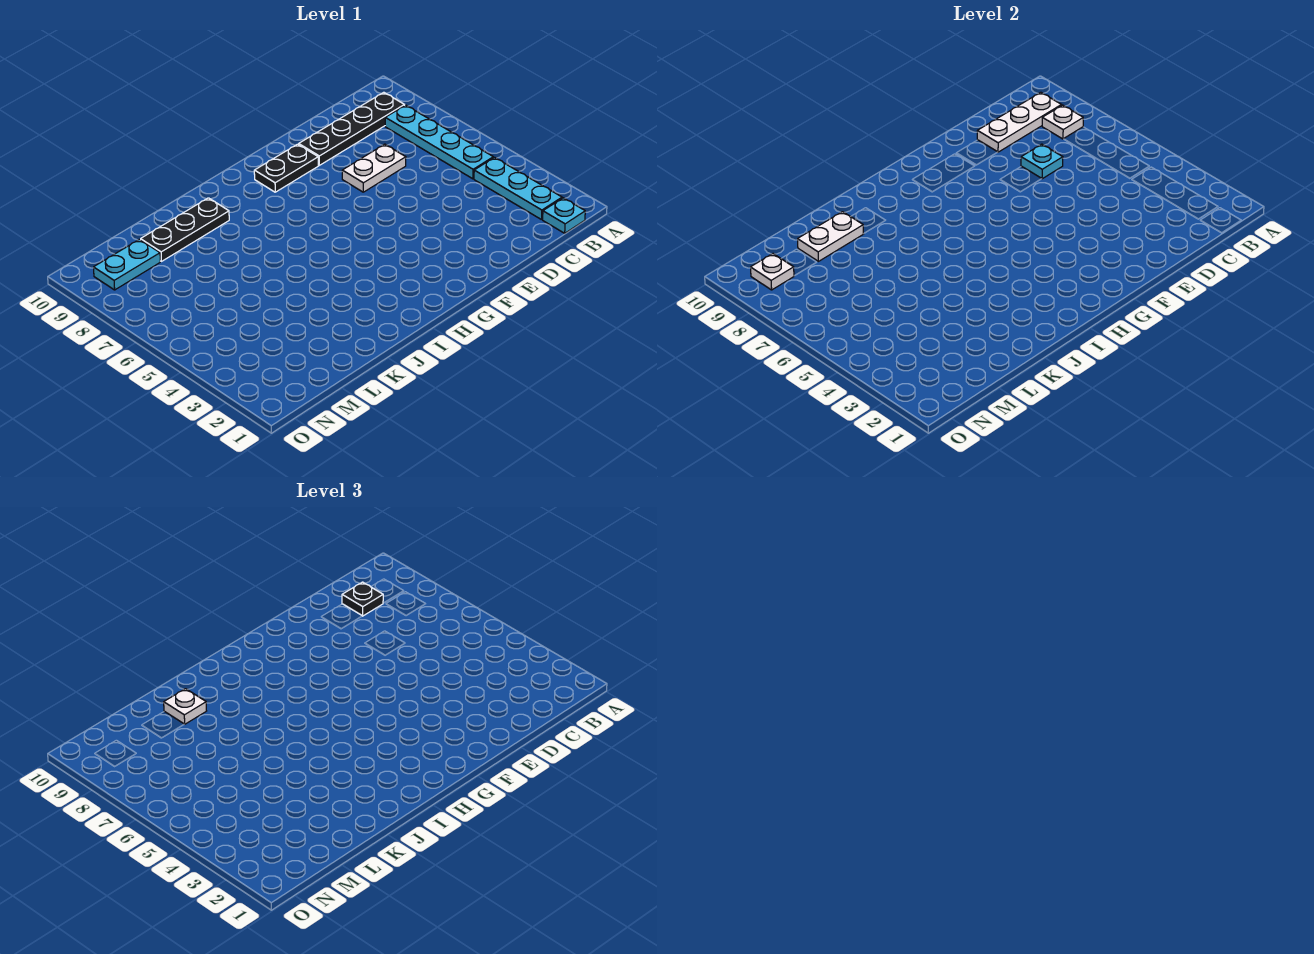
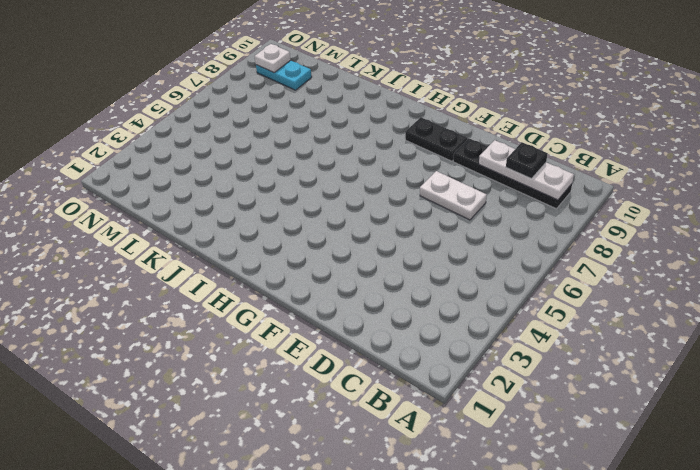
none -> cyan 1x1 plate [543,198,585,233]
none -> cyan 1x3 plate [474,158,562,219]
none -> cyan 1x4 plate [385,105,493,179]

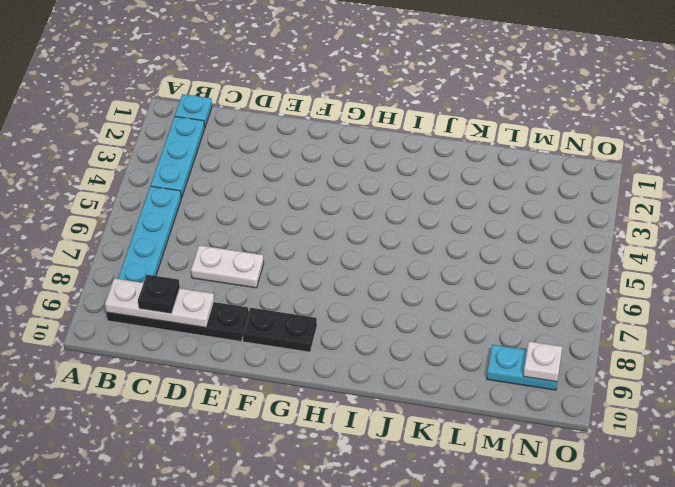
none -> black 1x3 plate [141,198,229,261]
none -> white 1x1 plate [1042,105,1083,139]
none -> cyan 1x1 plate [1021,144,1063,179]

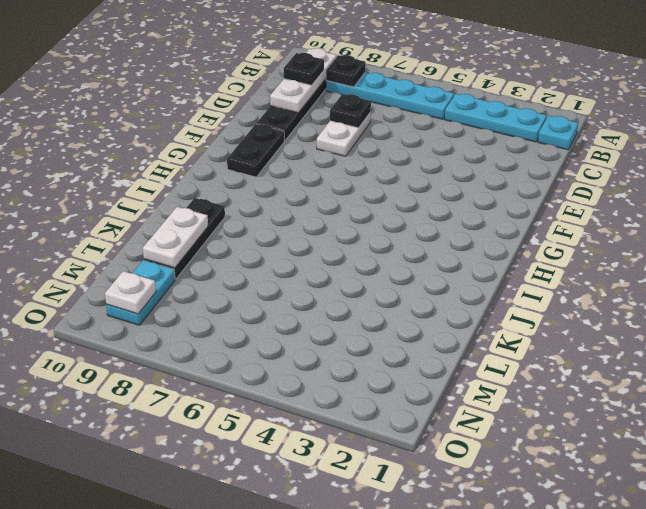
black 1x1 plate [326,55,366,87] -> white 1x1 plate [1042,105,1083,139]
black 1x1 plate [330,94,371,128] -> cyan 1x1 plate [1021,144,1063,179]
none -> white 1x1 plate [164,689,206,724]

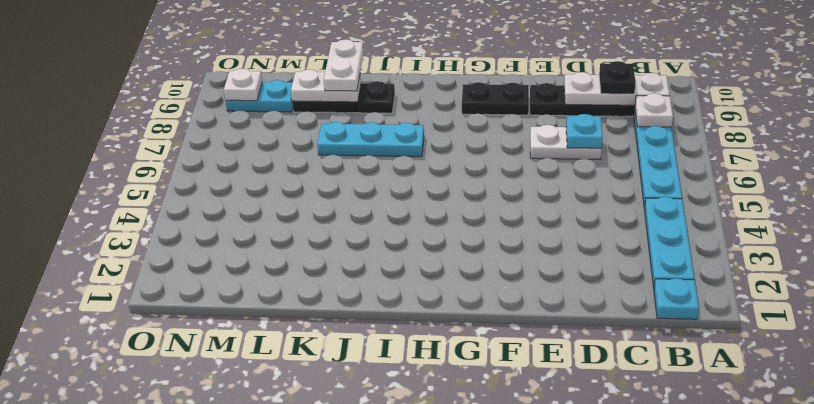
cyan 1x3 plate [317,122,424,157] -> none
white 1x2 plate [324,39,364,91] -> white 1x1 plate [164,689,206,724]

